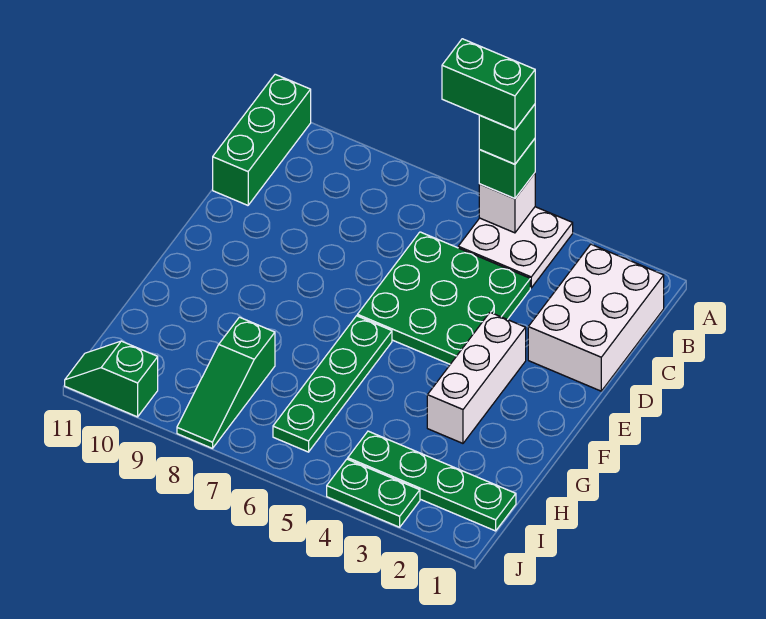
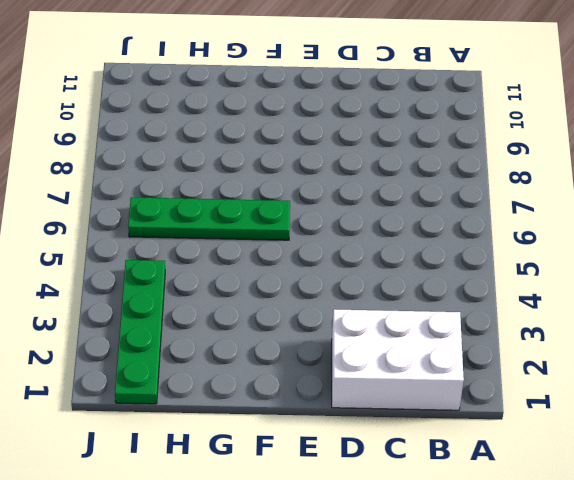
none -> white 2x2 plate [458,207,573,288]
none -> green 1x3 brick [213,74,311,205]
none -> green 3x3 plate [357,232,530,364]

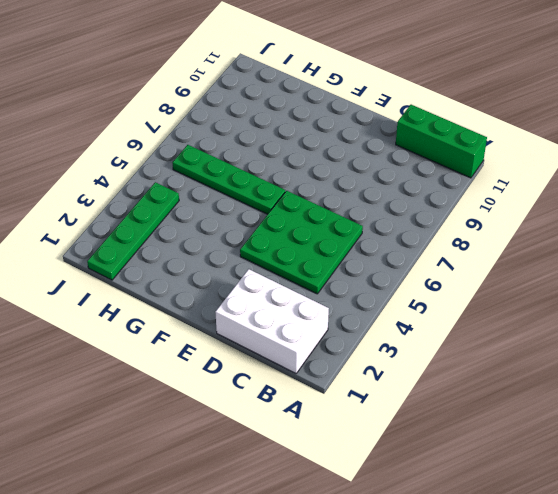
none -> white 2x2 plate [458,207,573,288]
none -> white 1x3 brick [427,312,526,443]
none -> green 1x3 slope [177,317,275,448]

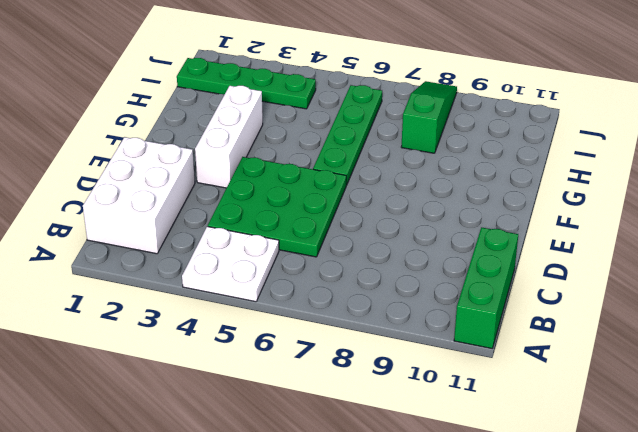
none -> green 1x2 plate [327,459,420,527]
none -> green 1x2 slope [65,341,158,417]
none -> white 1x1 brick [479,173,535,233]

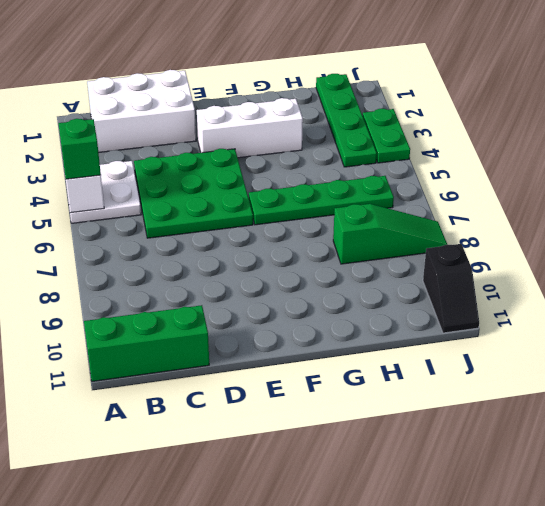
black 1x2 slope [423,244,479,333] -> green 1x2 slope [65,341,158,417]
none -> green 1x1 brick [479,104,535,164]
none -> green 1x2 brick [442,39,535,130]

